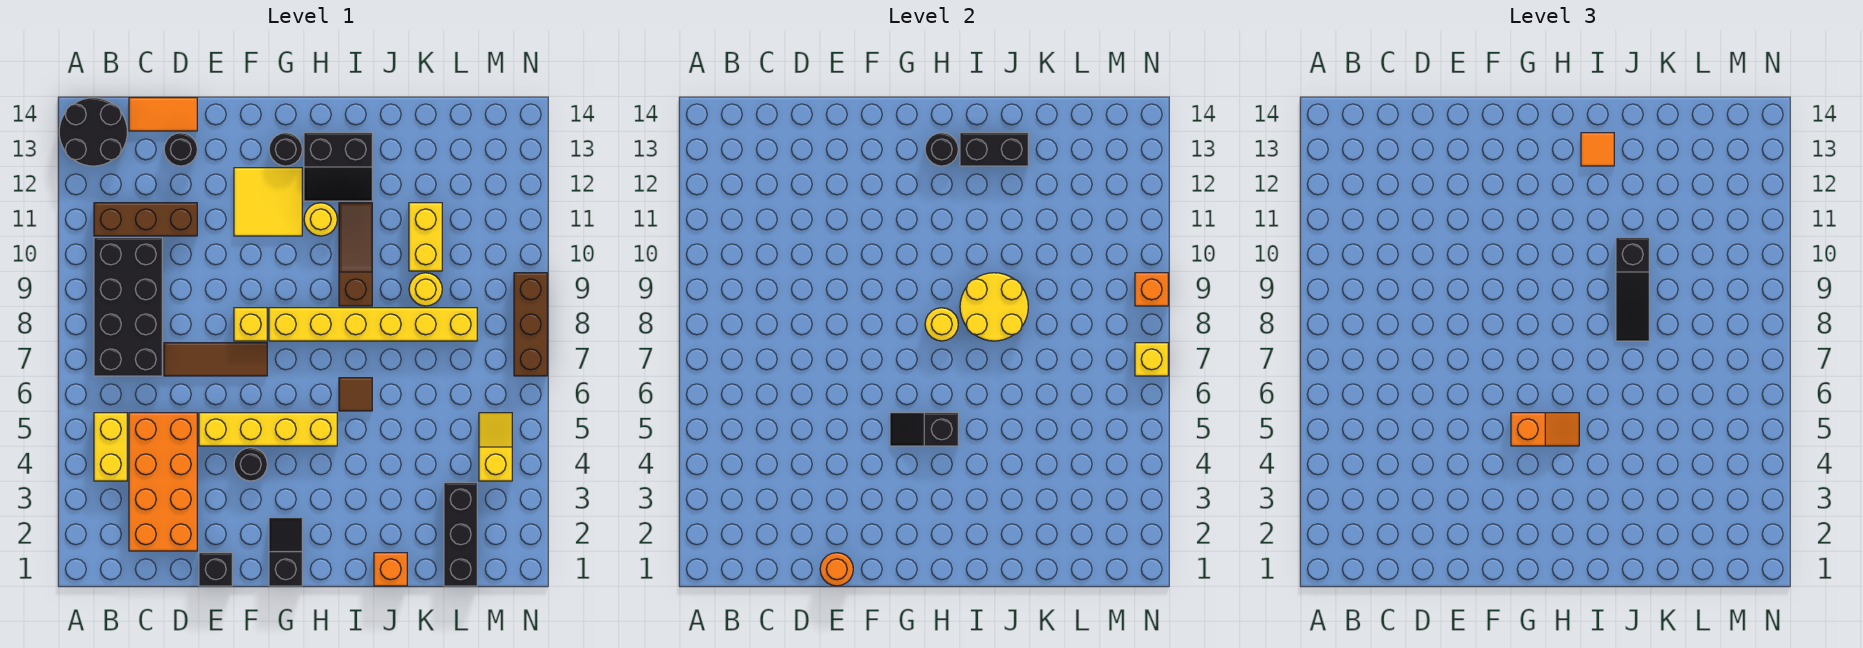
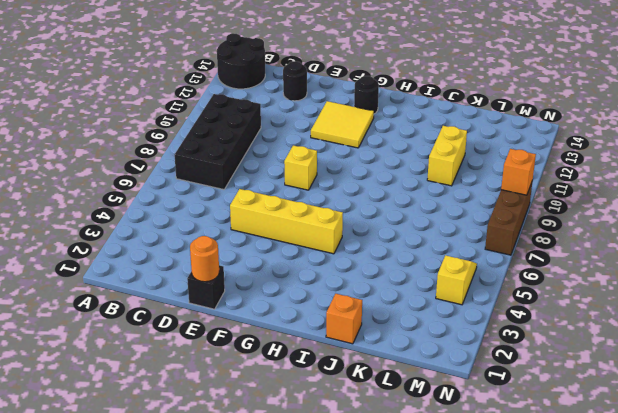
none -> yellow 1x2 brick [94,413,127,481]
none -> brown 1x3 brick [94,203,197,236]
none -> orange 2x4 brick [129,413,197,551]
none -> orange 1x2 tile [129,98,197,131]

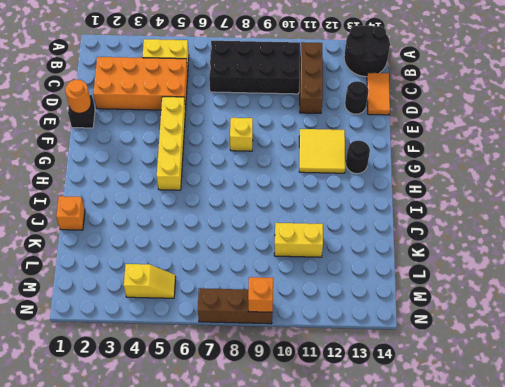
none -> brown 1x3 tile [164,343,267,376]
none -> black 1x1 round brick [234,448,267,481]
none -> black 1x2 slope [269,518,302,586]
none -> yellow 1x6 brick [269,308,477,341]

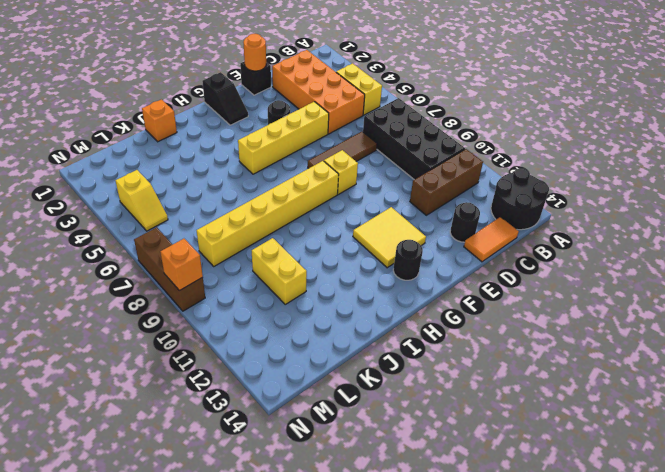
none -> yellow 1x1 round brick [304,203,337,236]
none -> black 2x2 slope [304,133,372,201]
none -> brown 1x1 tile [339,378,372,411]
none -> brown 1x3 slope [339,203,372,306]

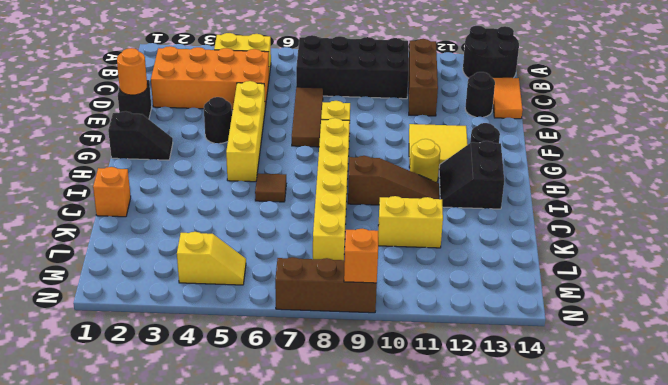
none -> yellow 1x1 round brick [409,273,442,306]
none -> black 1x3 brick [444,483,477,586]
none -> black 1x2 slope [890,413,958,446]
none -> yellow 1x1 round brick [925,308,958,341]

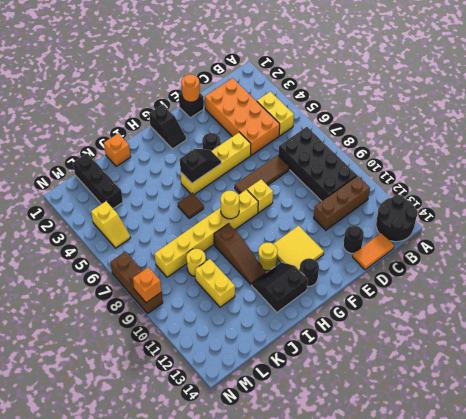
none -> black 1x1 round brick [925,133,958,166]
none -> yellow 2x2 round brick [960,273,1028,341]
none -> black 1x2 brick [960,133,1028,166]
none -> yellow 1x1 brick [1135,343,1168,376]

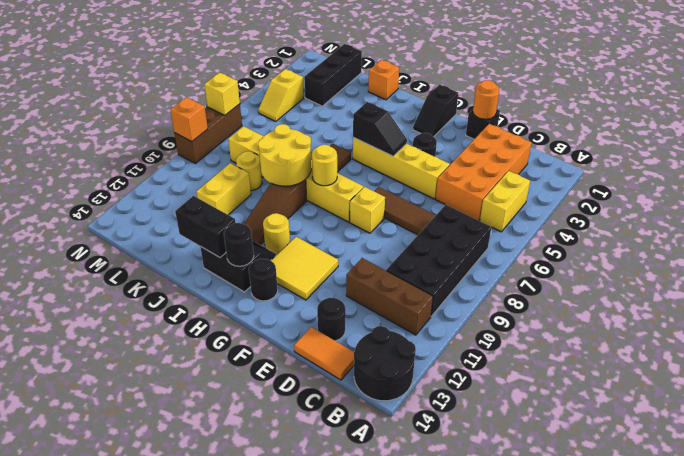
none -> orange 1x2 slope [1511,413,1579,446]
none -> orange 1x1 tile [1581,133,1614,166]
none -> black 1x3 slope [1616,238,1649,341]

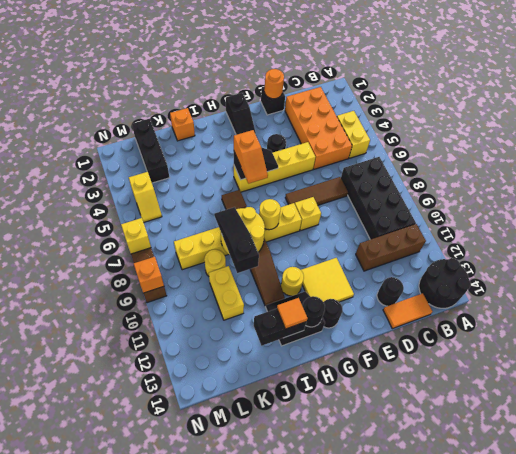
orange 1x2 slope [234,130,268,184] -> orange 1x2 slope turned to [1511,413,1579,446]

